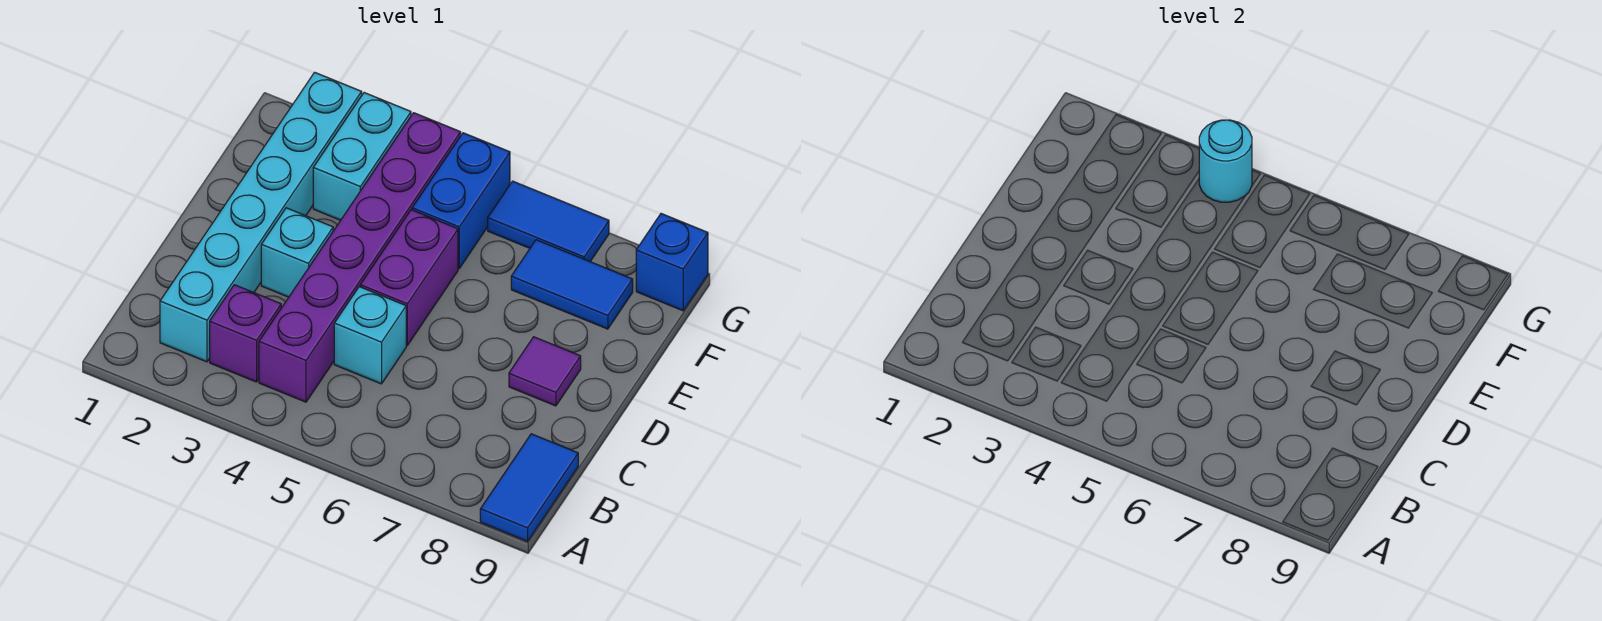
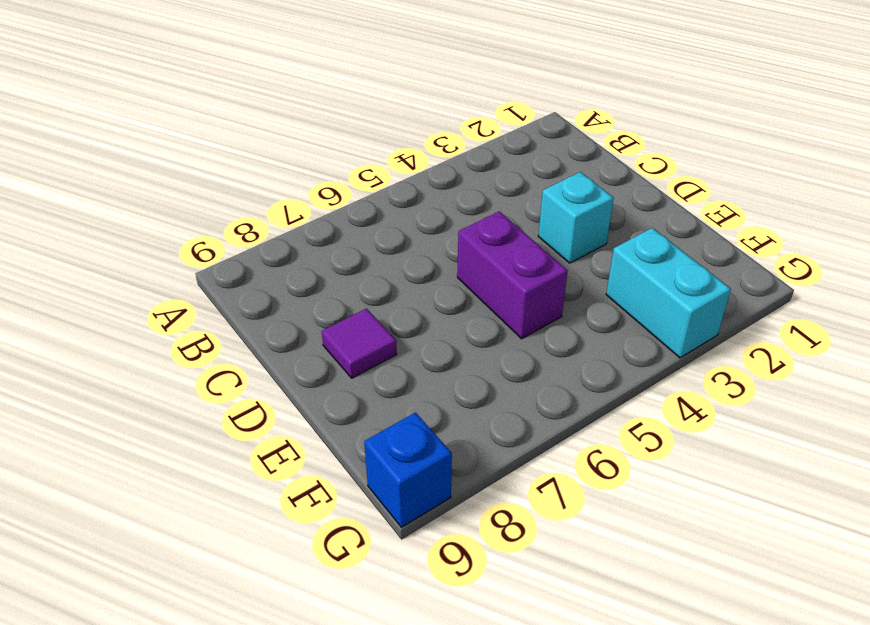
none -> blue 1x2 tile [480,434,578,541]
none -> cyan 1x6 brick [160,72,362,362]
none -> purple 1x1 brick [210,285,281,382]

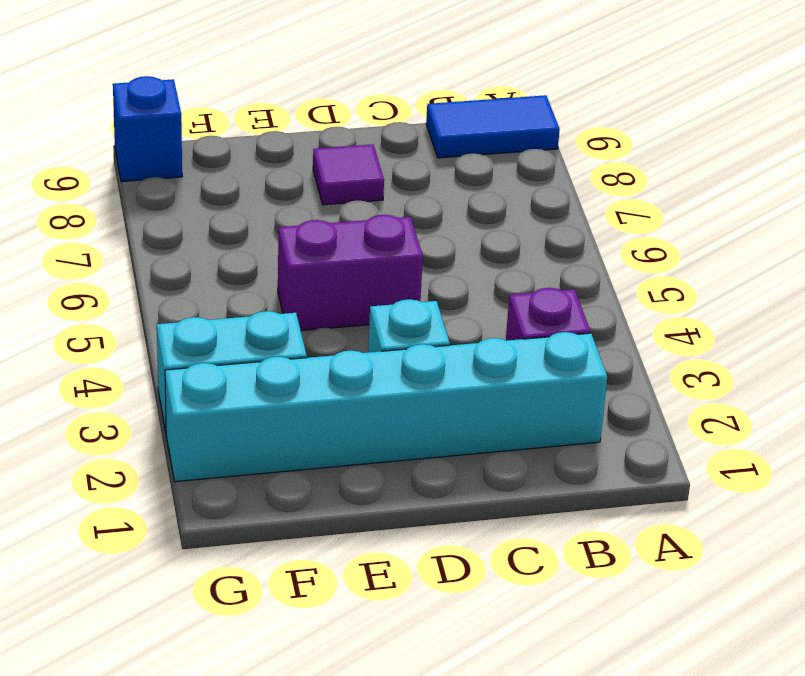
none -> purple 1x6 brick [259,113,461,402]
none -> cyan 1x1 brick [334,287,406,384]
none -> blue 1x2 brick [412,133,510,268]

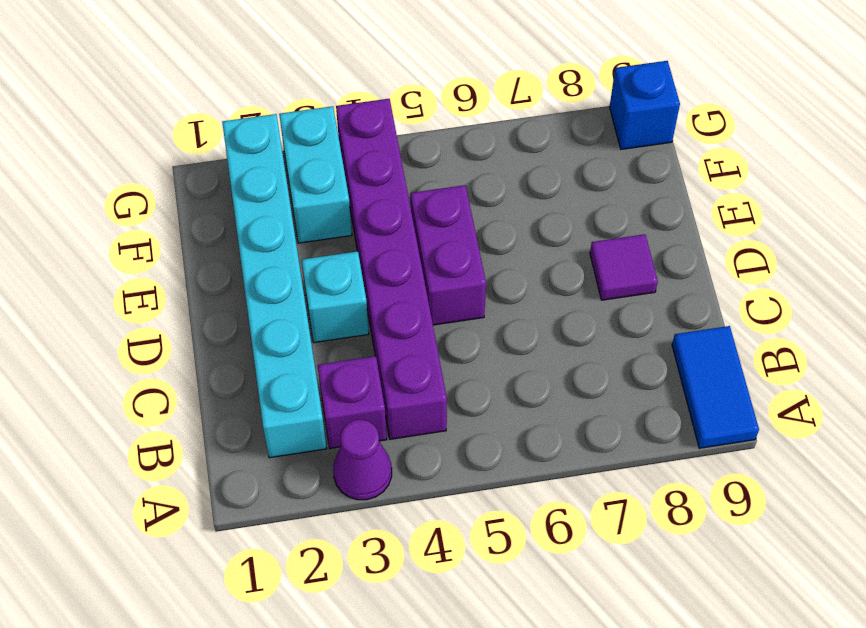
purple 1x1 cone [333,420,392,500] -> none
none -> cyan 1x1 brick [334,287,406,384]
none -> blue 1x2 brick [412,133,510,268]
none -> blue 1x2 tile [511,240,633,329]

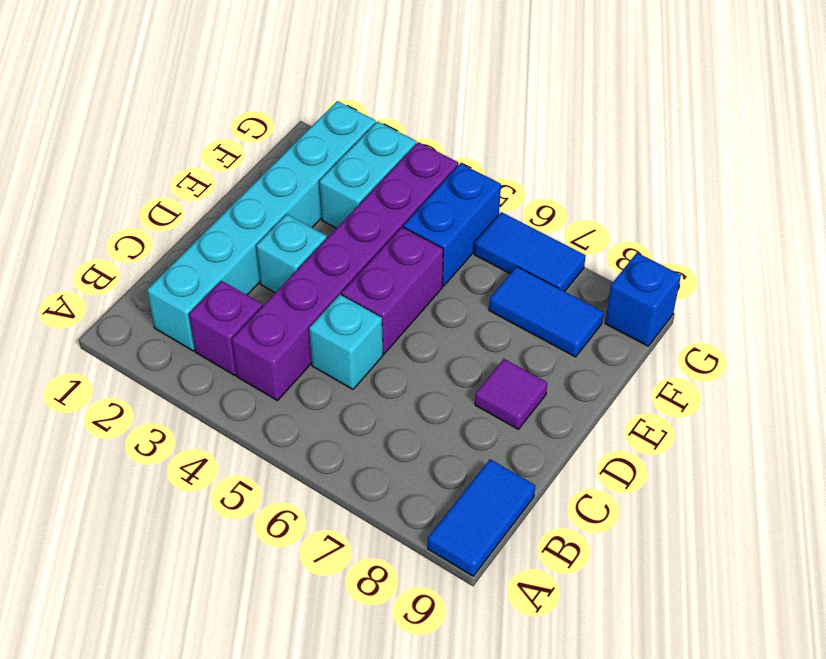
none -> cyan 1x1 round brick [1199,120,1252,202]

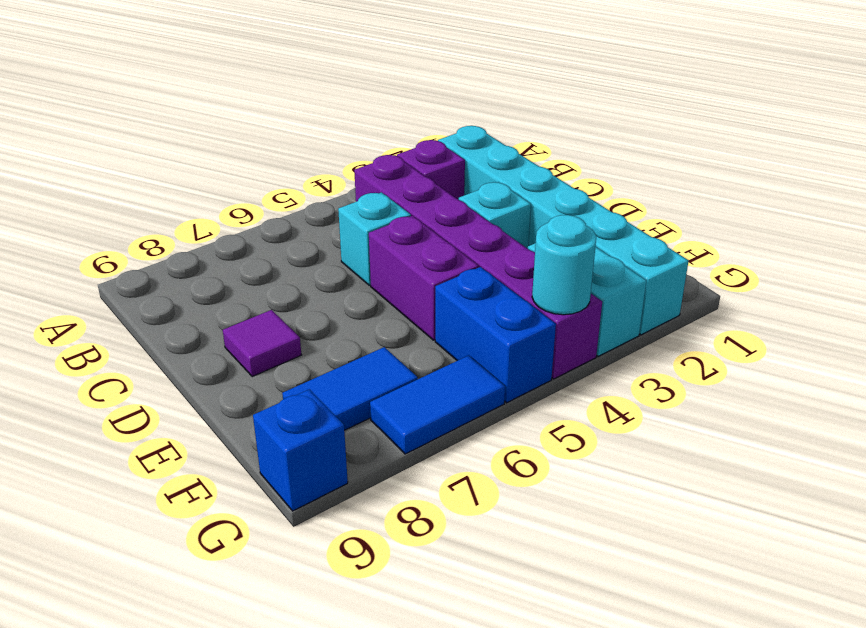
none -> blue 1x2 tile [480,434,578,541]

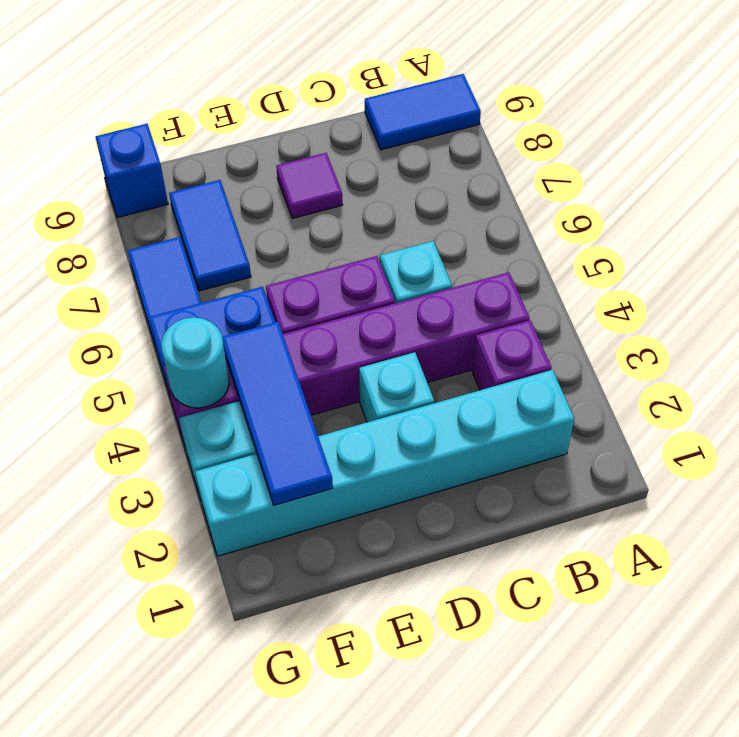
blue 1x3 tile [222,322,333,505] -> none

